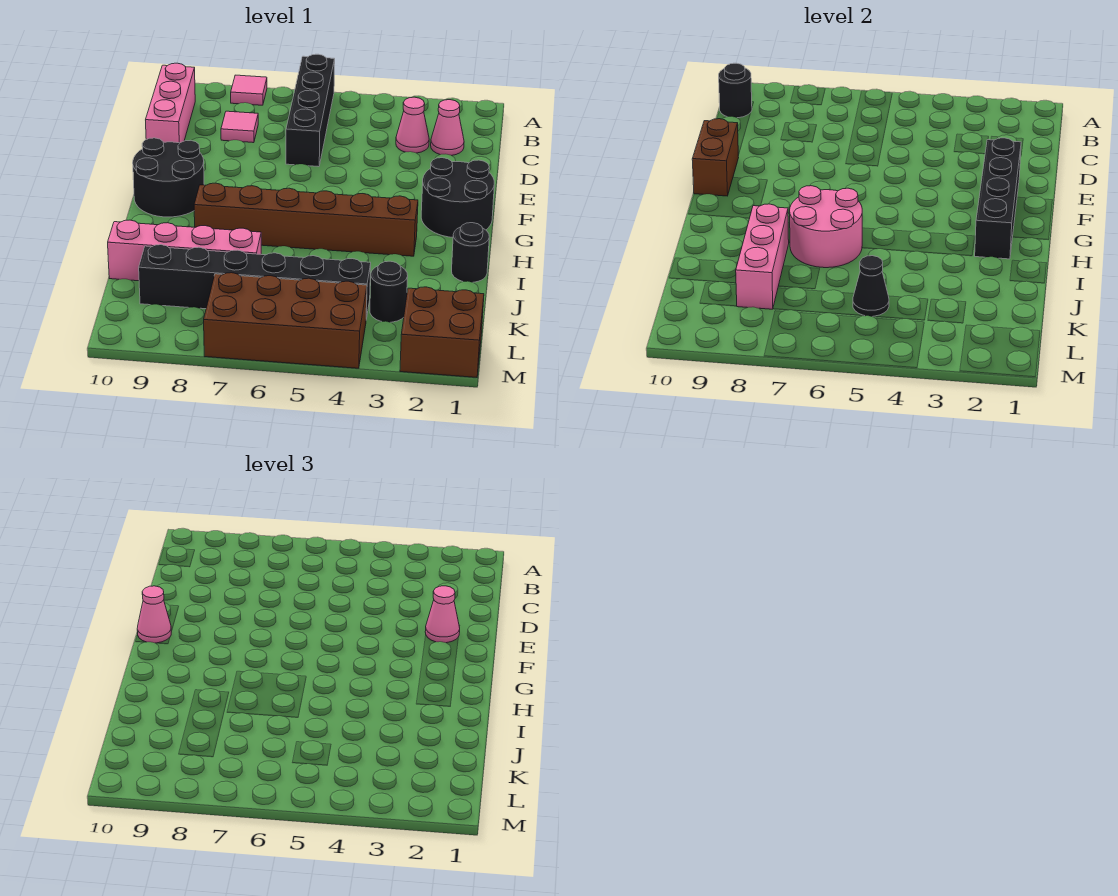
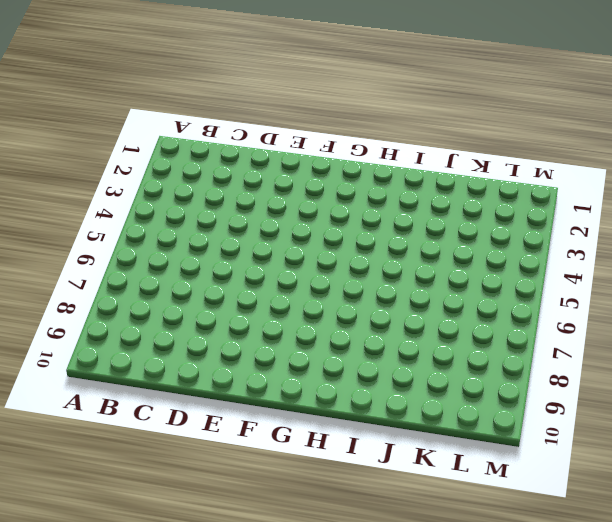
none -> black 1x4 brick [286,54,335,167]
none -> pink 1x1 tile [231,75,267,105]
none -> pink 1x3 brick [146,63,195,143]

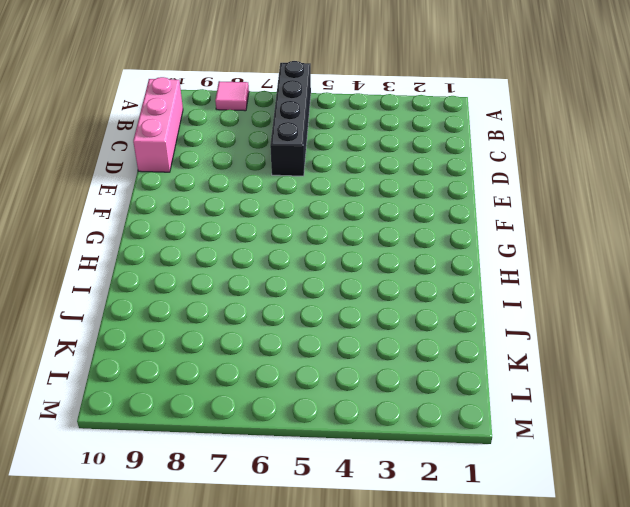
none -> pink 1x1 cone [431,100,464,156]
none -> pink 1x1 cone [396,97,429,153]
none -> pink 1x1 tile [221,111,258,143]

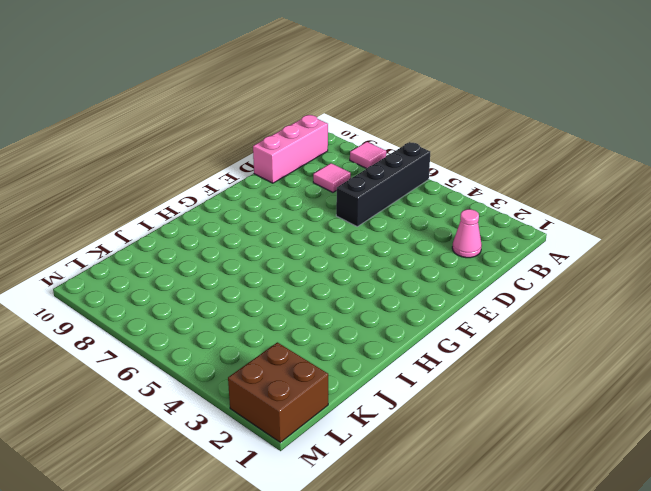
none -> pink 1x1 cone [396,97,429,153]
none -> black 2x2 round brick [421,158,494,237]
none -> black 2x2 round brick [133,138,204,217]

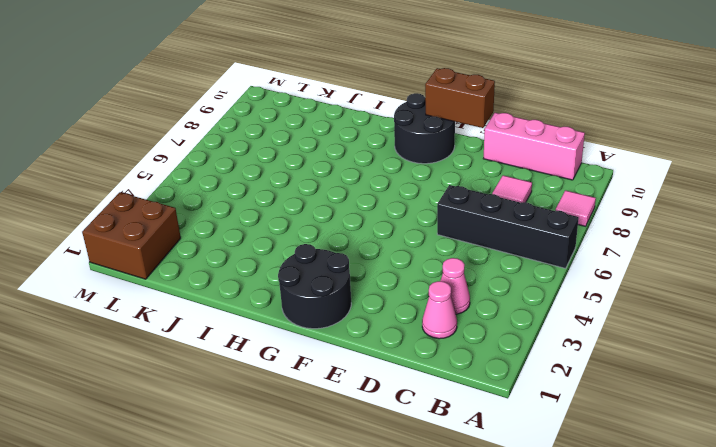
none -> brown 1x6 brick [194,183,418,256]
none -> black 1x1 round brick [452,223,489,282]
none -> pink 1x4 brick [108,220,261,281]

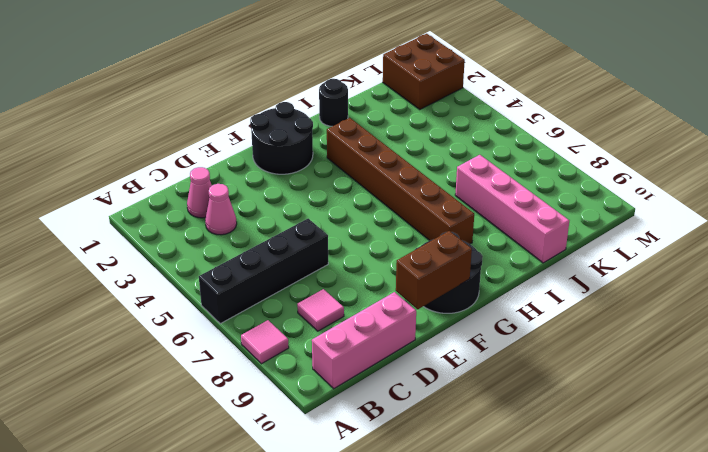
none -> black 1x1 round brick [370,261,408,322]
none -> black 1x6 brick [139,245,371,319]
none -> brown 2x4 brick [204,273,367,368]

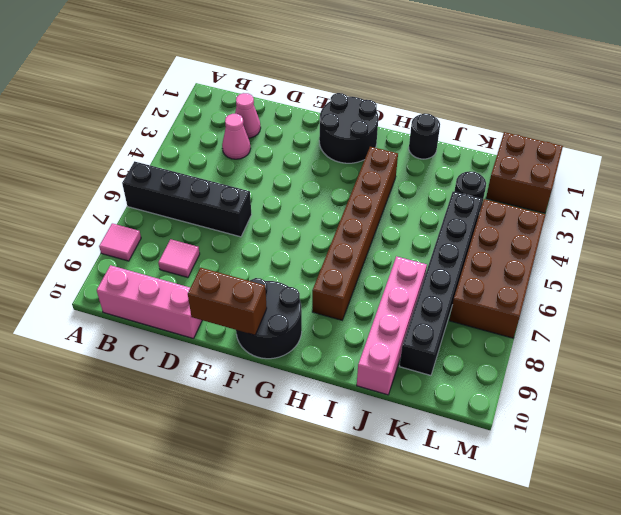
none -> black 1x1 round brick [719,63,752,118]
none -> black 1x4 brick [975,138,1021,259]
none -> pink 2x2 round brick [790,186,862,268]

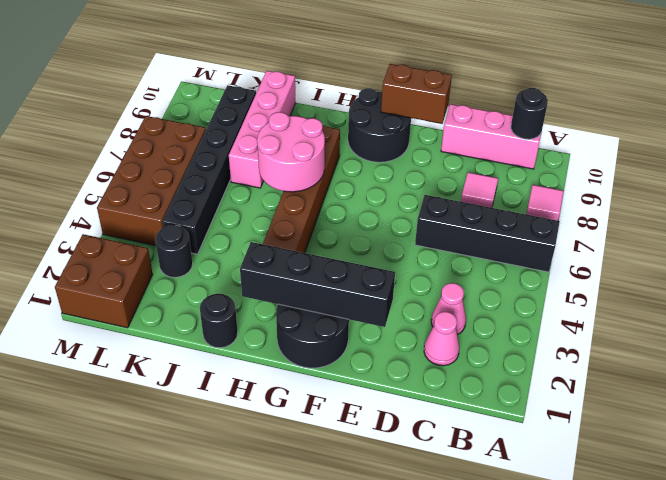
none -> pink 1x3 brick [736,204,789,309]
none -> black 1x1 cone [853,256,889,317]
none -> pink 1x1 cone [425,586,460,643]

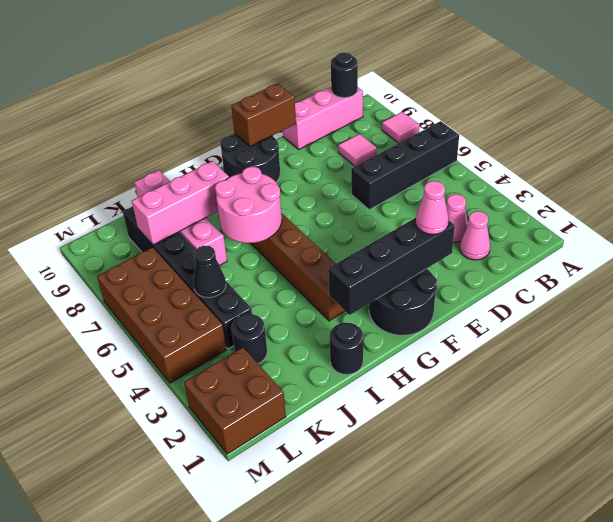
none -> pink 1x1 cone [137,586,171,643]

